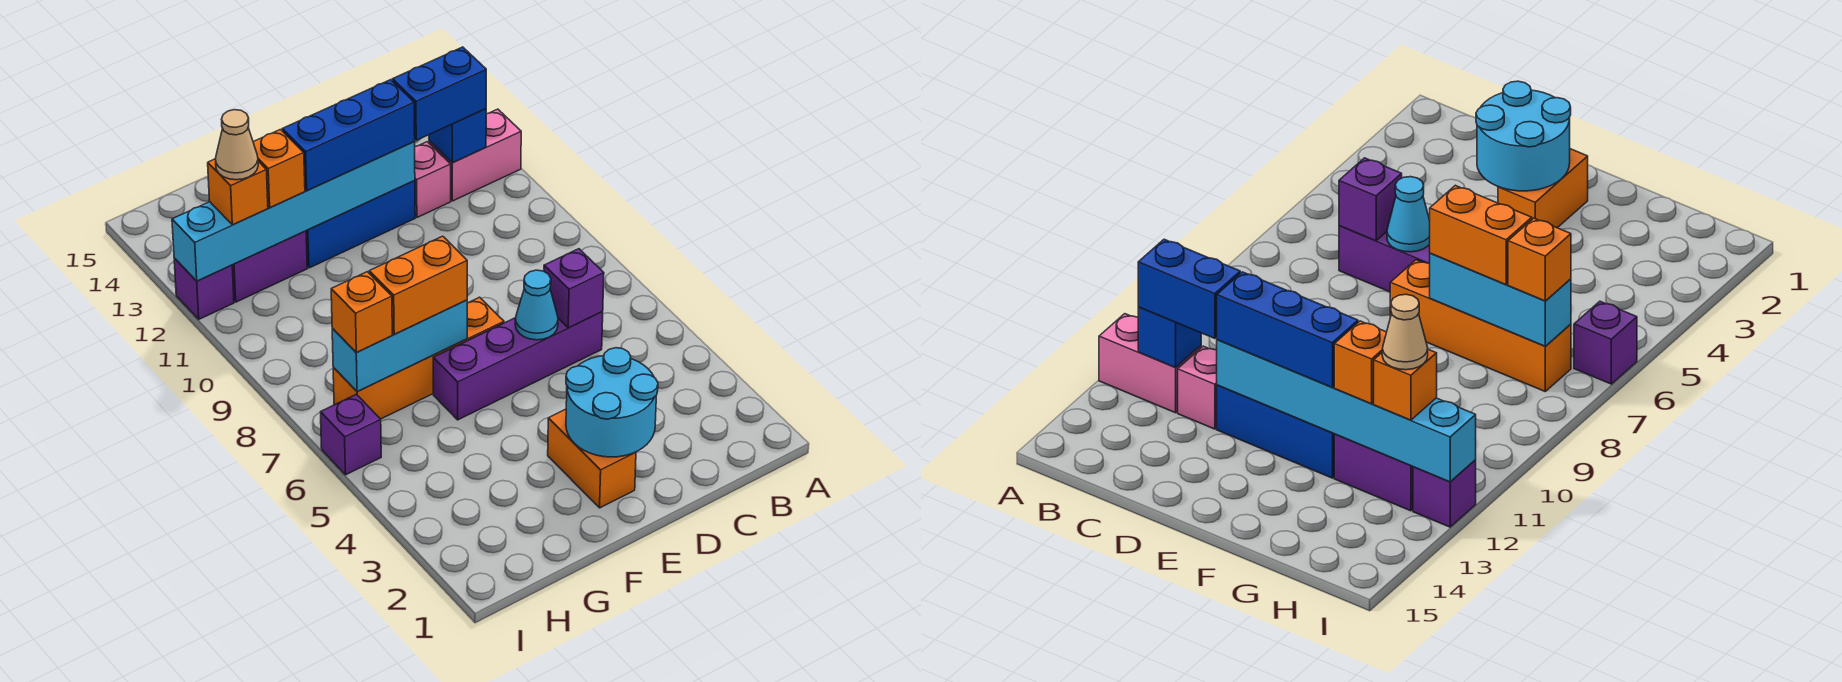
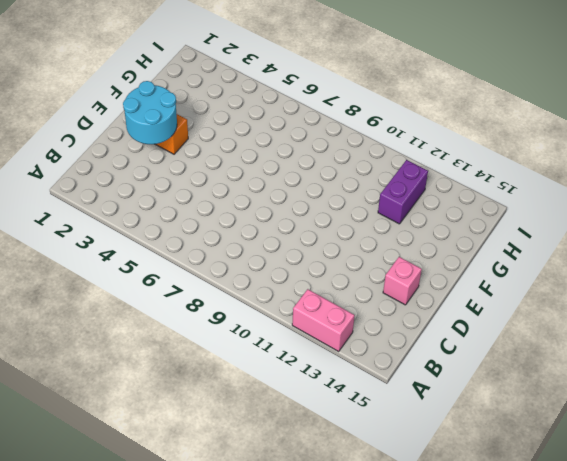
pink 1x2 brick [292,289,355,351] -> pink 1x2 brick turned to [429,109,521,201]
pink 1x1 brick [383,257,422,305] -> pink 1x1 brick moved to [415,142,451,217]
none -> purple 1x4 brick [433,311,603,420]
none -> blue 1x3 brick [306,181,415,268]
none -> orange 1x4 brick [333,297,504,419]

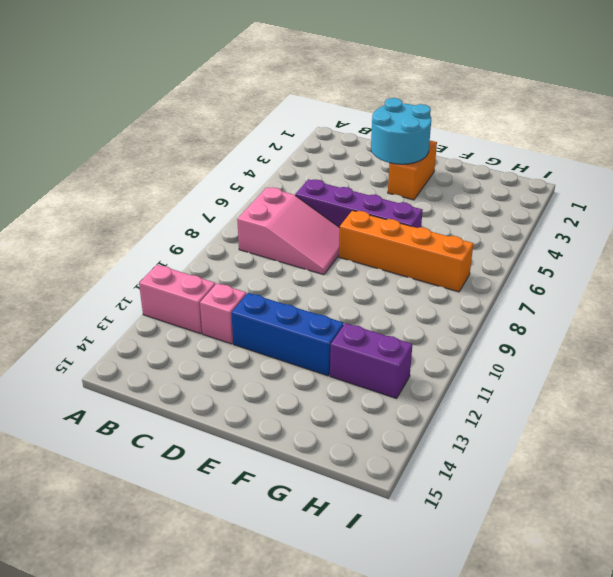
pink 2x3 slope [237,187,340,275] -> none
none -> purple 1x1 brick [321,394,381,475]
none -> purple 1x1 brick [174,258,234,319]
none -> blue 1x1 brick [429,109,486,163]

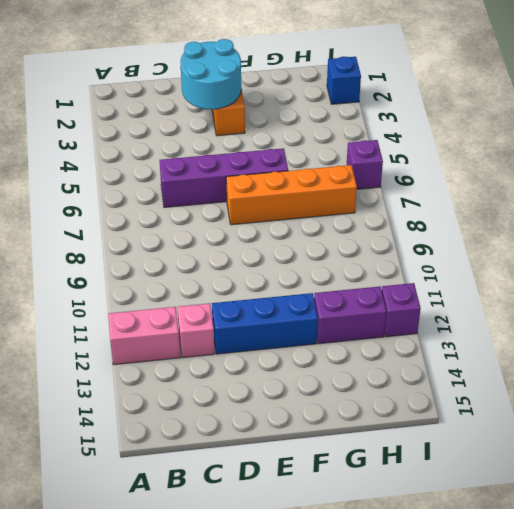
blue 1x1 brick [327,56,361,104] -> blue 1x1 brick moved to [429,109,486,163]
none -> purple 1x1 brick [544,249,604,328]
none -> cyan 1x1 cone [515,270,558,340]
none -> cyan 1x6 brick [172,142,415,281]

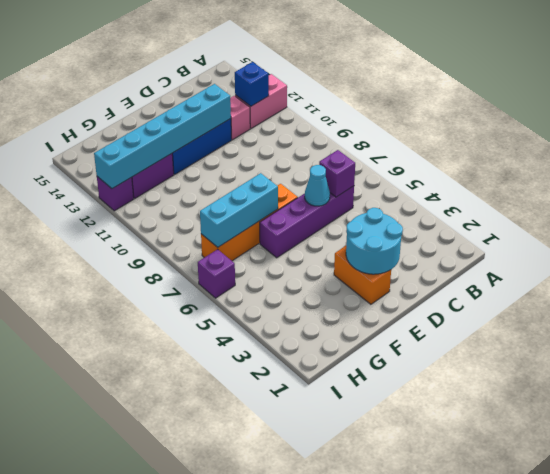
none -> blue 1x2 brick [392,47,486,140]
none -> blue 1x3 brick [282,80,415,190]
none -> orange 1x2 brick [369,236,467,334]

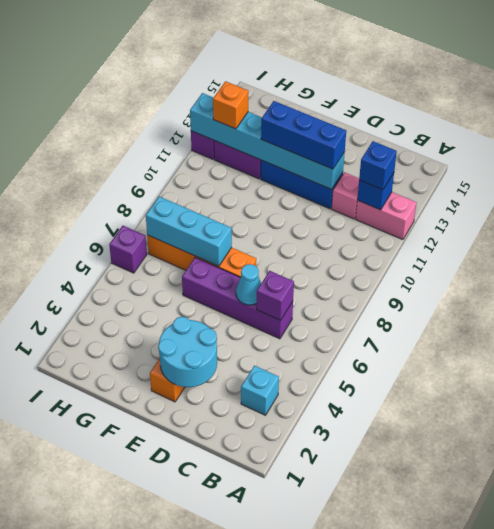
cyan 1x1 brick [241,366,279,415] -> none
blue 1x1 brick [359,141,397,190] -> blue 1x2 brick [392,47,486,140]
none -> orange 1x2 brick [369,236,467,334]
none -> orange 1x1 brick [253,130,305,207]
none -> orange 1x1 brick [331,272,392,352]

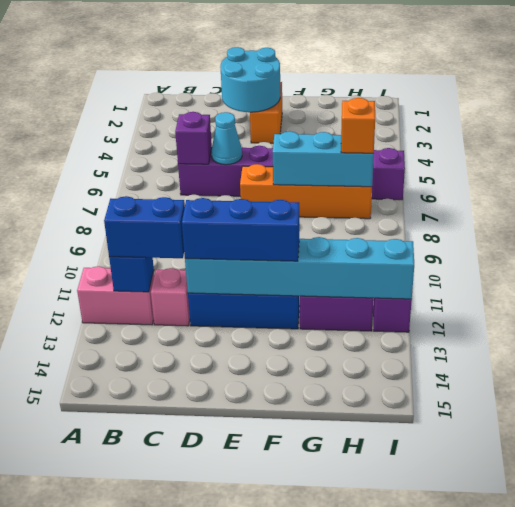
none -> orange 1x2 brick [369,236,467,334]
none -> orange 1x1 brick [253,130,305,207]
none -> orange 1x1 brick [208,159,268,225]

